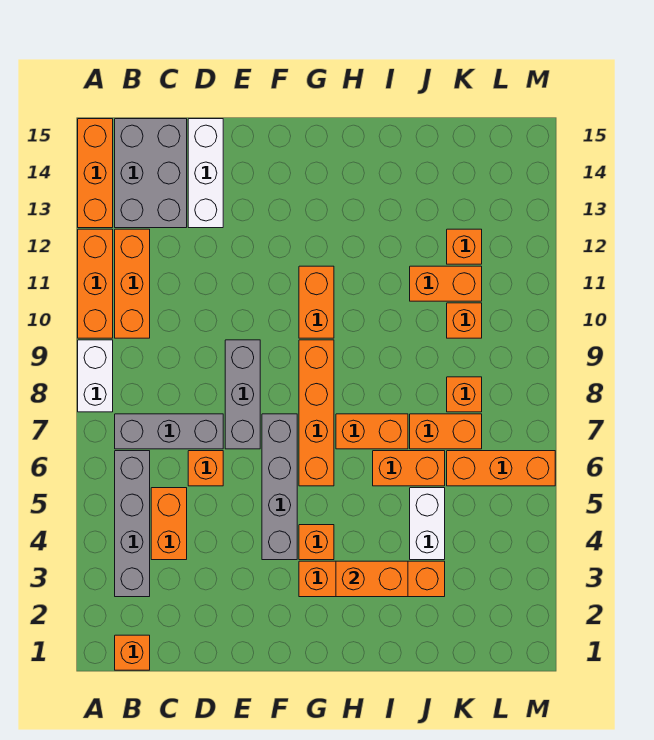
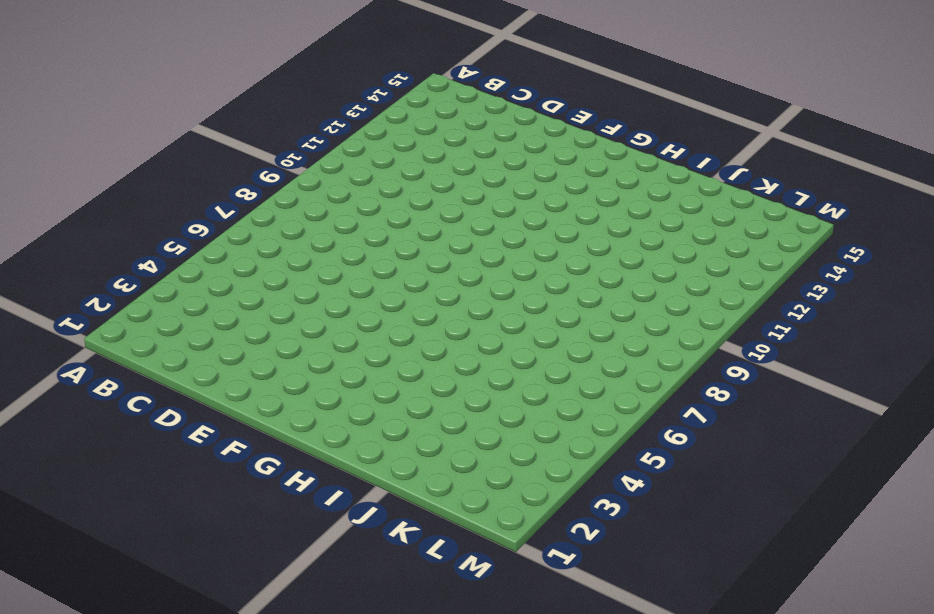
none -> white 1x2 brick [78,340,113,412]
none -> orange 1x3 brick [78,229,113,338]
none -> orange 1x3 brick [78,119,113,228]

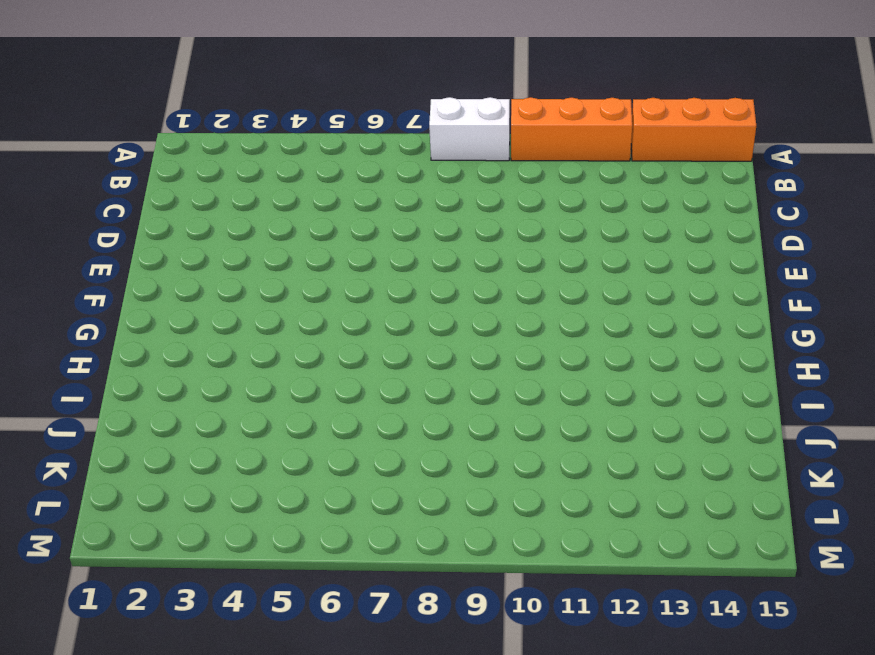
none -> orange 1x1 brick [115,635,150,670]
none -> grey 1x4 brick [115,451,150,597]
none -> grey 1x3 brick [115,414,223,449]

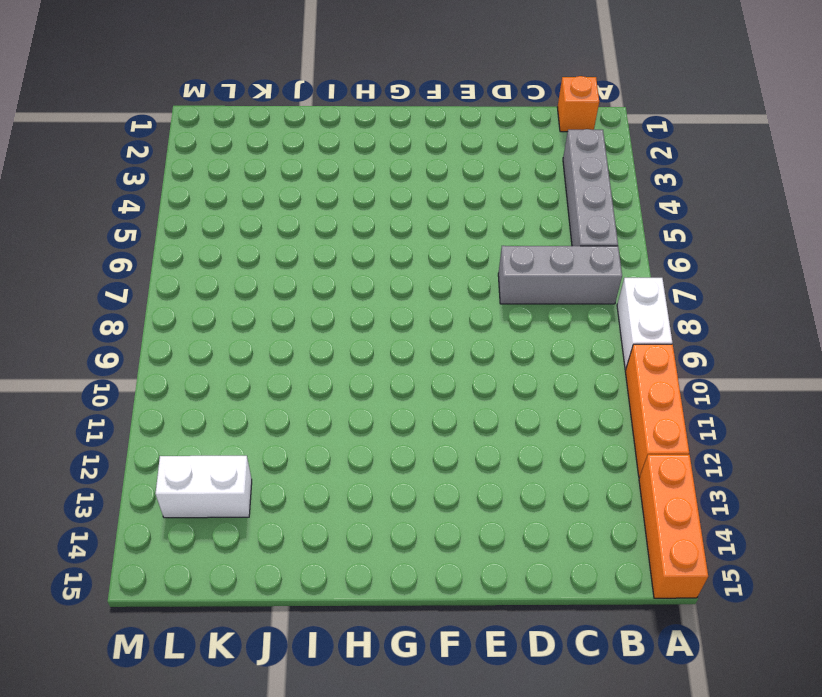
white 1x2 brick [155,456,252,518] -> white 1x2 brick turned to [410,488,445,560]
none -> orange 1x3 brick [115,229,150,338]
none -> grey 2x3 brick [115,119,187,228]
none -> orange 1x2 brick [151,488,187,560]

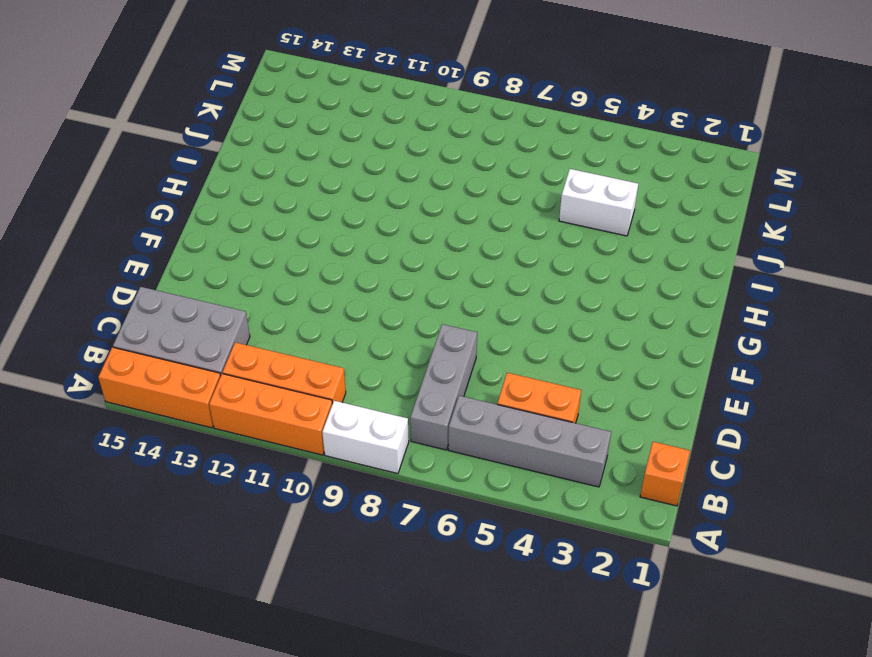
none -> orange 1x1 brick [188,451,223,486]
none -> white 1x3 brick [188,119,223,228]
none -> grey 1x3 brick [225,340,260,449]

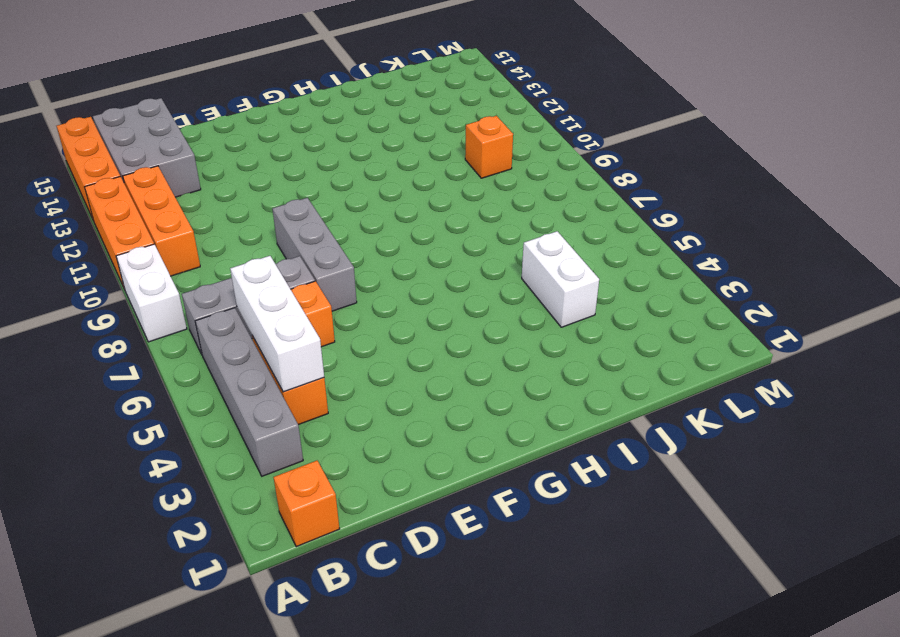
white 1x3 brick [230,256,324,392] -> white 1x3 brick moved to [188,119,223,228]
none -> grey 1x4 brick [262,414,297,560]
none -> orange 1x4 brick [299,561,445,597]
none -> orange 1x1 brick [299,525,334,560]

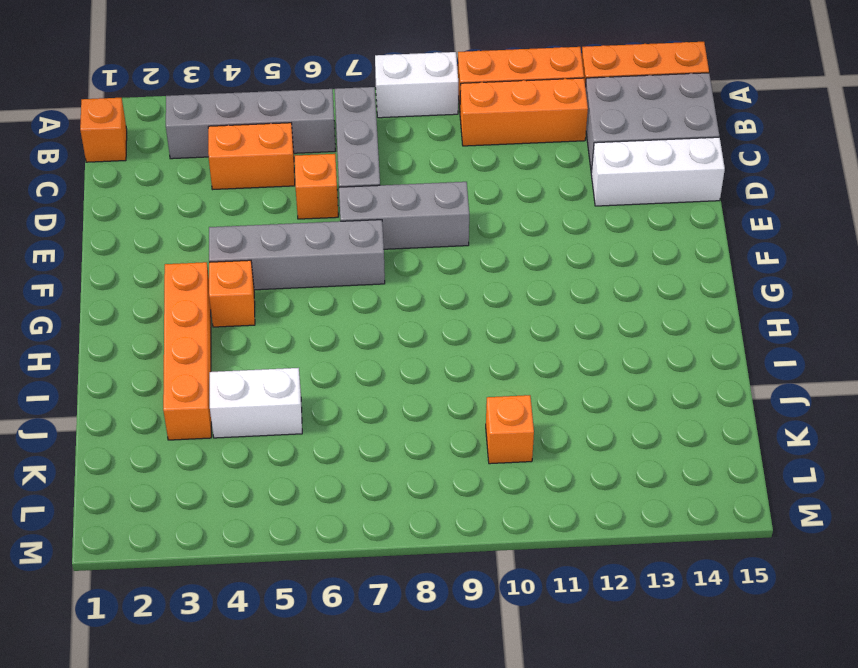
none -> orange 1x4 brick [299,340,334,486]
none -> orange 1x2 brick [299,266,334,338]
none -> orange 1x2 brick [336,414,408,449]

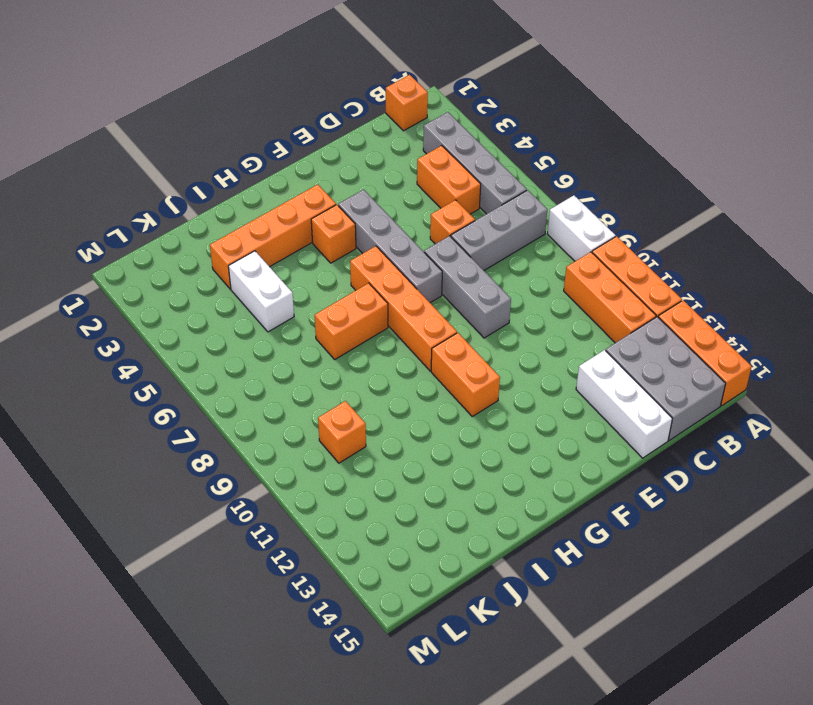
none -> orange 1x2 brick [373,451,445,486]
none -> orange 1x2 brick [410,414,482,449]
none -> orange 1x2 brick [410,266,482,301]

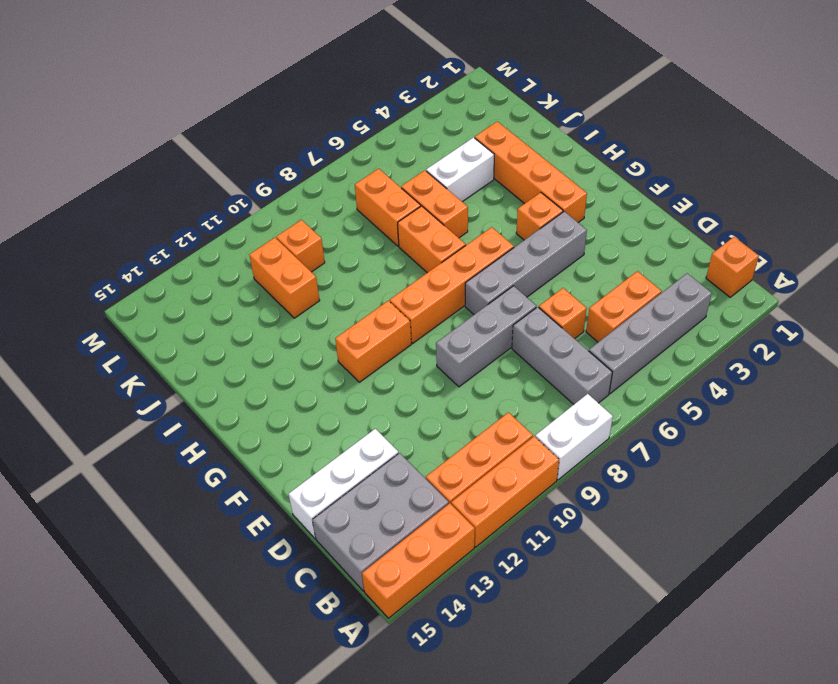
none -> orange 1x3 brick [447,451,555,486]
none -> orange 1x1 brick [447,377,482,412]
none -> orange 1x1 brick [447,229,482,264]

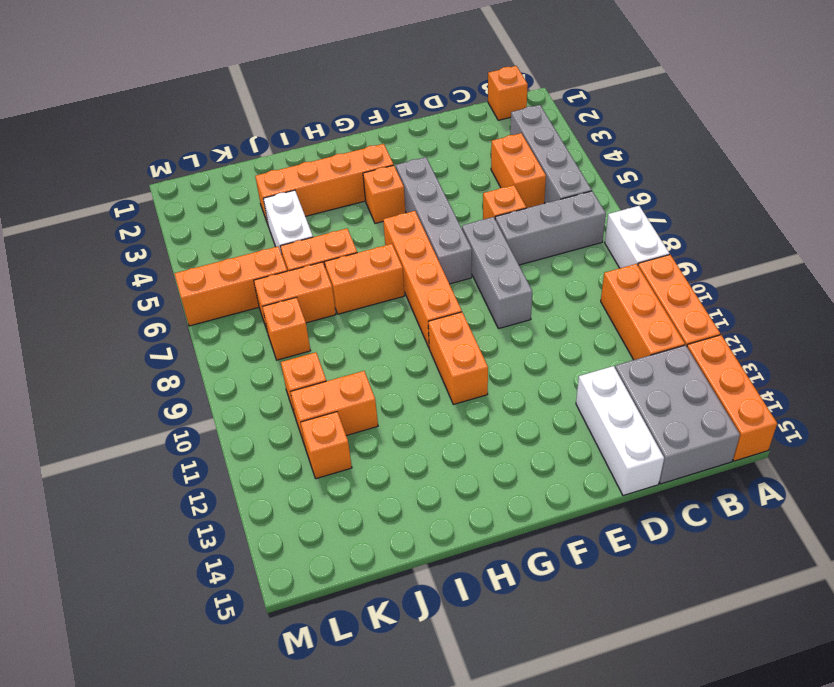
none -> orange 1x2 brick [336,561,408,597]

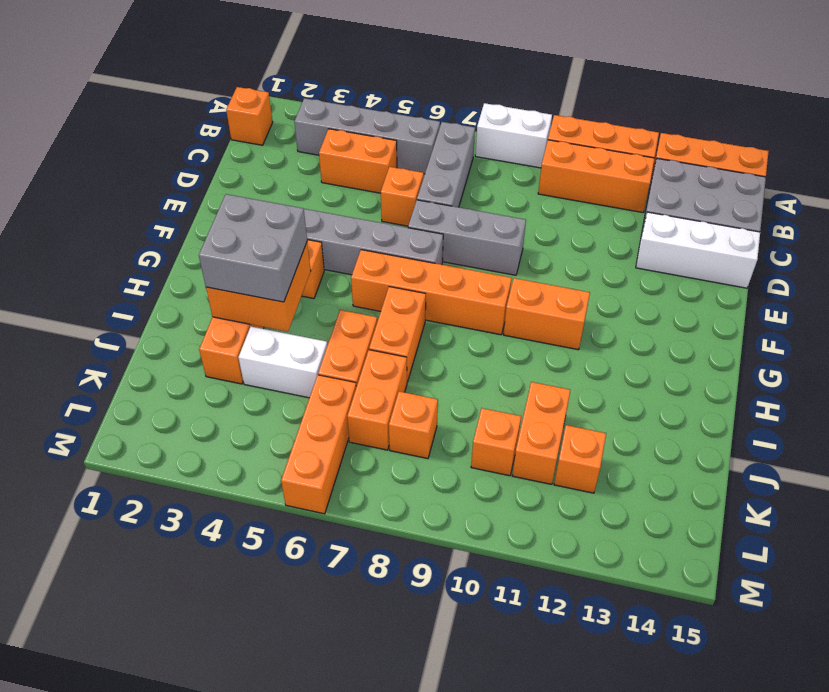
orange 2x2 brick [206,243,311,332] -> orange 1x2 brick [336,561,408,597]
grey 2x2 brick [199,194,307,302] -> none

